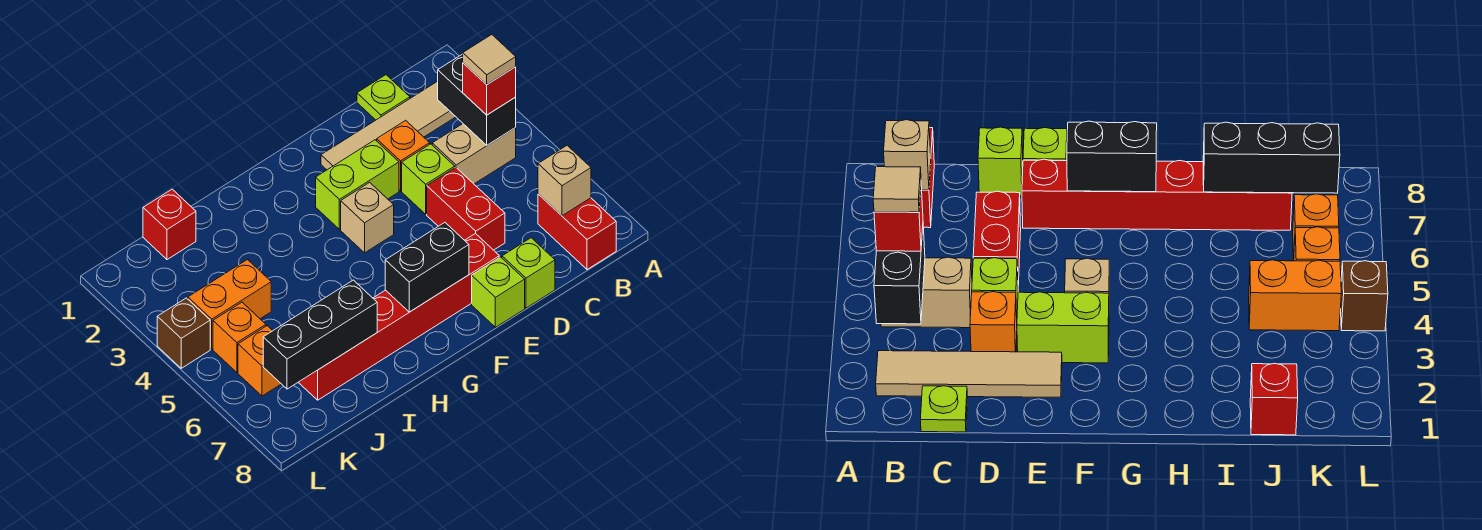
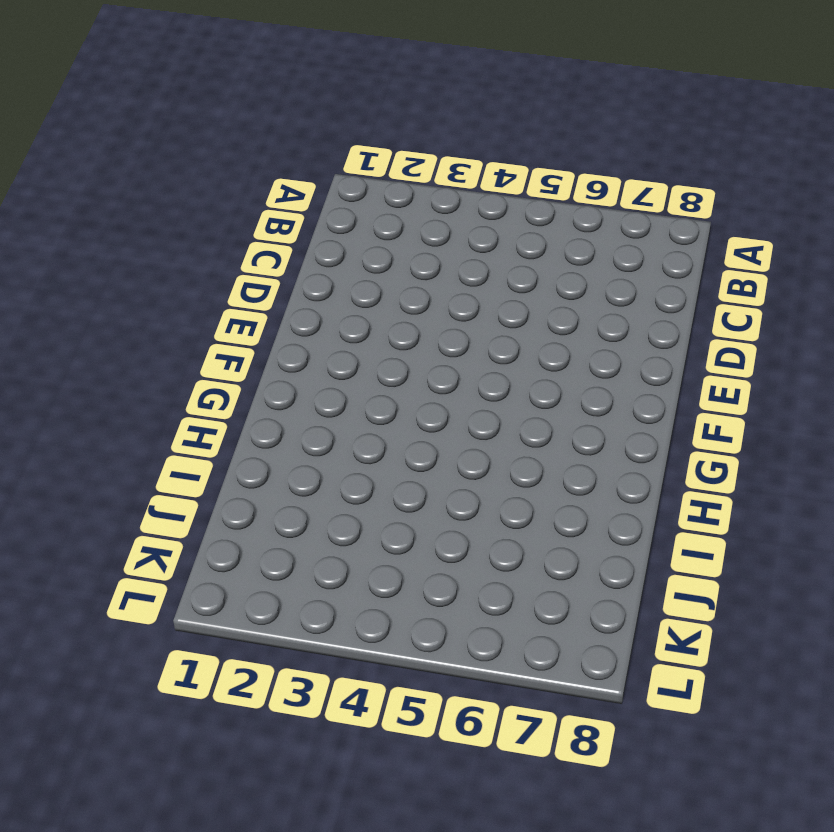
none -> tan 1x4 tile [321,81,456,170]
none -> tan 1x2 brick [432,124,516,184]
none -> red 1x2 brick [538,194,616,270]

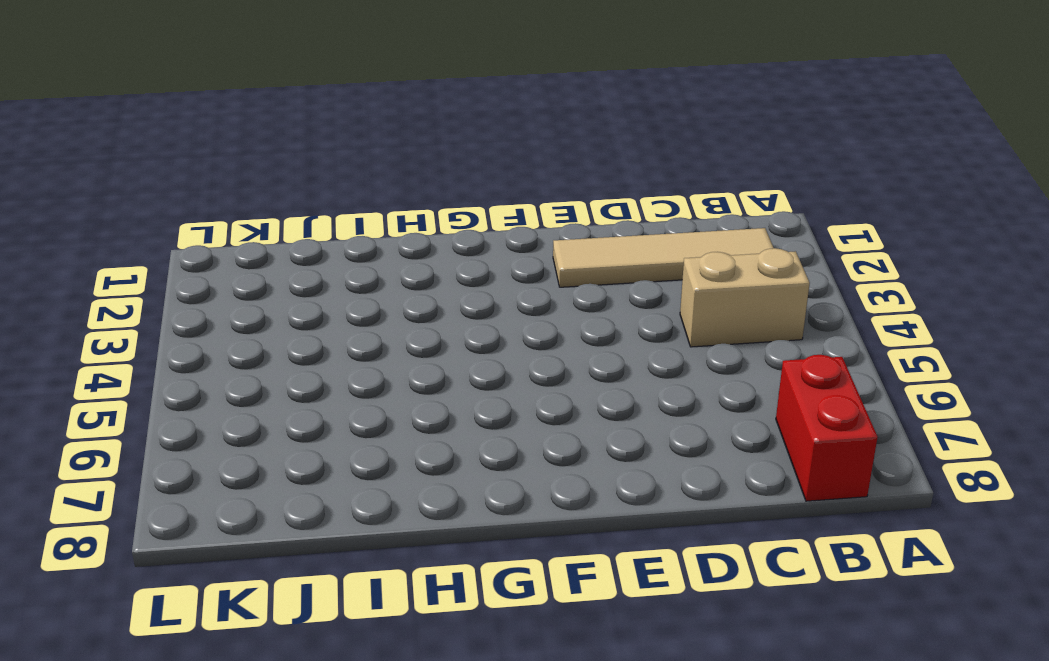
none -> lime 1x1 plate [357,75,410,120]
none -> orange 1x1 brick [377,120,430,191]
none -> lime 1x1 brick [402,144,455,214]

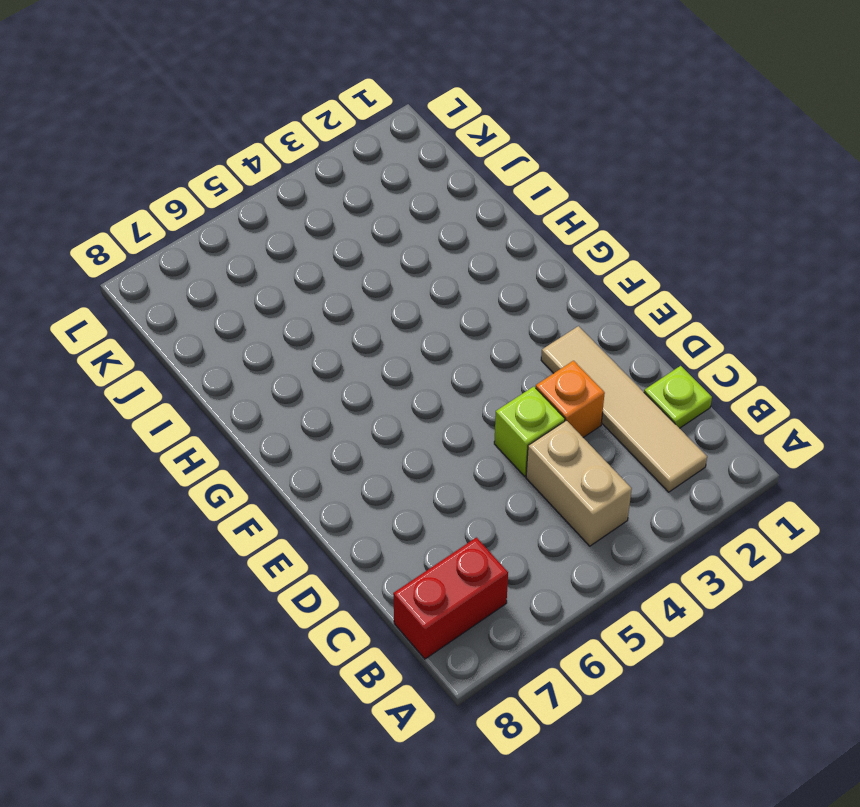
none -> red 1x2 brick [427,167,505,250]
none -> lime 1x1 brick [502,238,555,308]
none -> lime 1x2 brick [316,140,399,229]

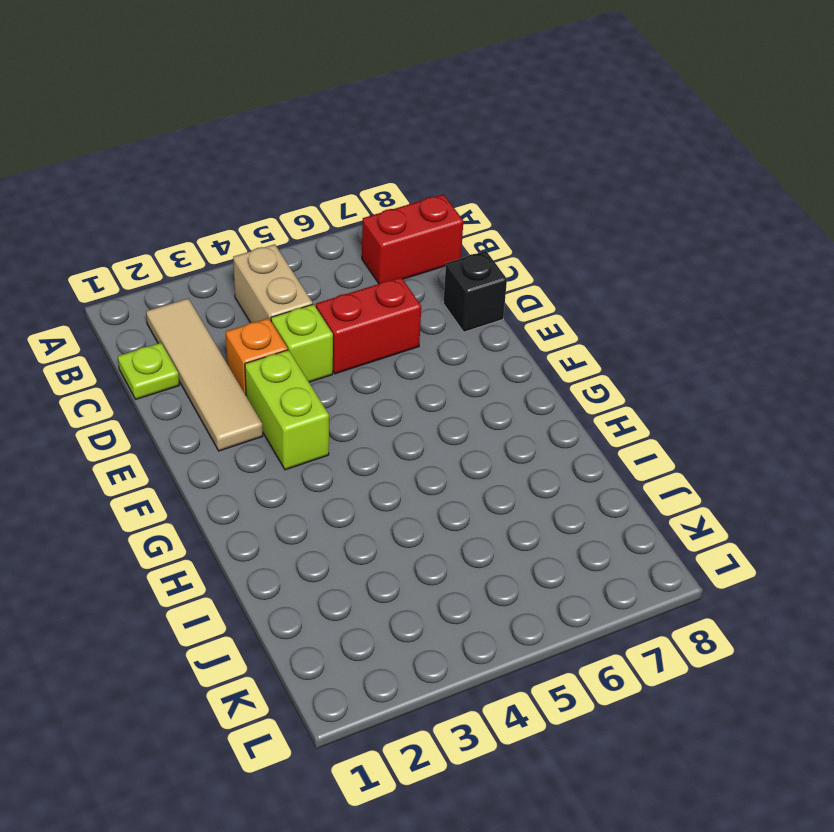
black 1x1 brick [443,251,507,332] -> lime 1x1 brick [502,238,555,308]
none -> red 1x6 brick [298,233,499,400]
none -> lime 1x1 brick [472,257,525,327]
none -> tan 1x1 brick [341,182,394,253]

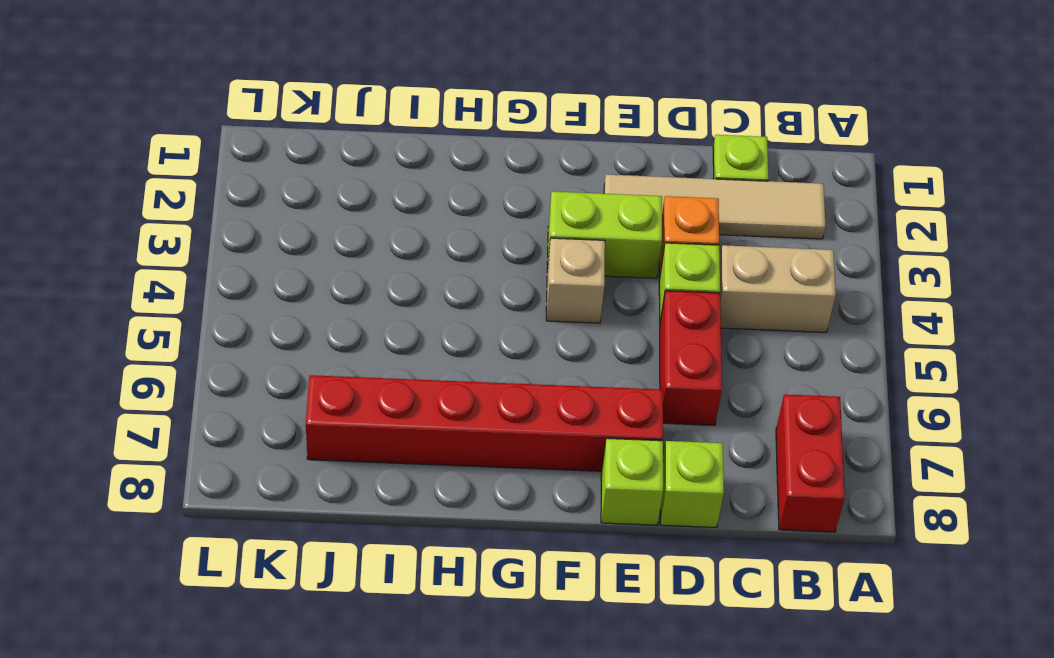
none -> red 1x1 brick [143,189,196,260]
none -> orange 1x2 brick [188,260,271,349]
none -> orange 1x1 brick [213,302,266,372]

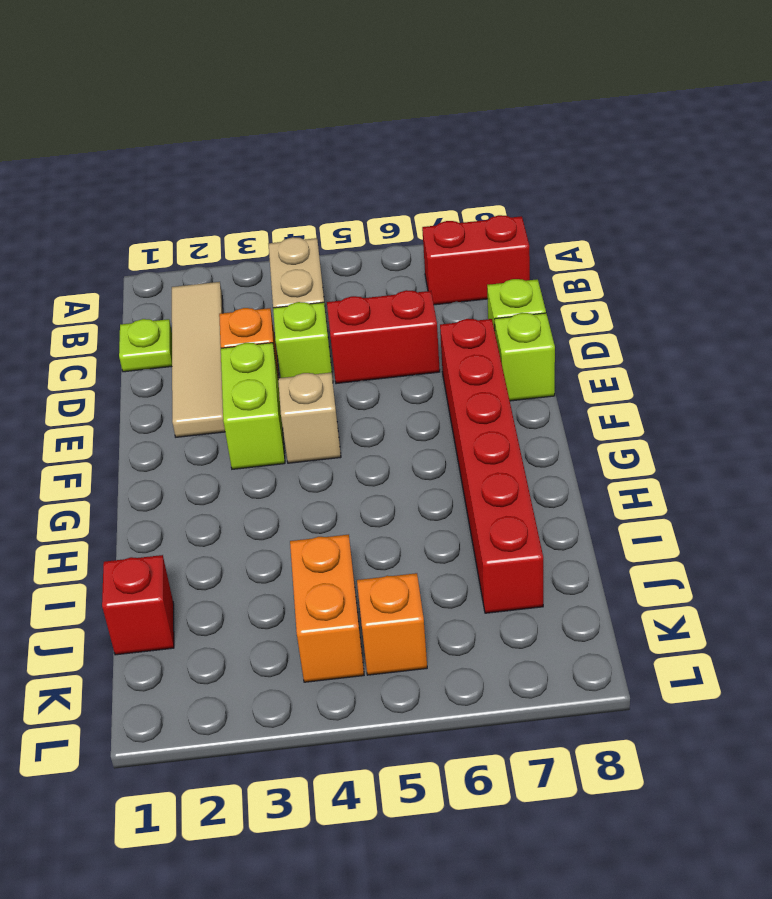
none -> orange 1x1 brick [238,326,281,396]
none -> brown 1x1 brick [157,298,210,368]
none -> black 1x2 brick [438,54,516,145]

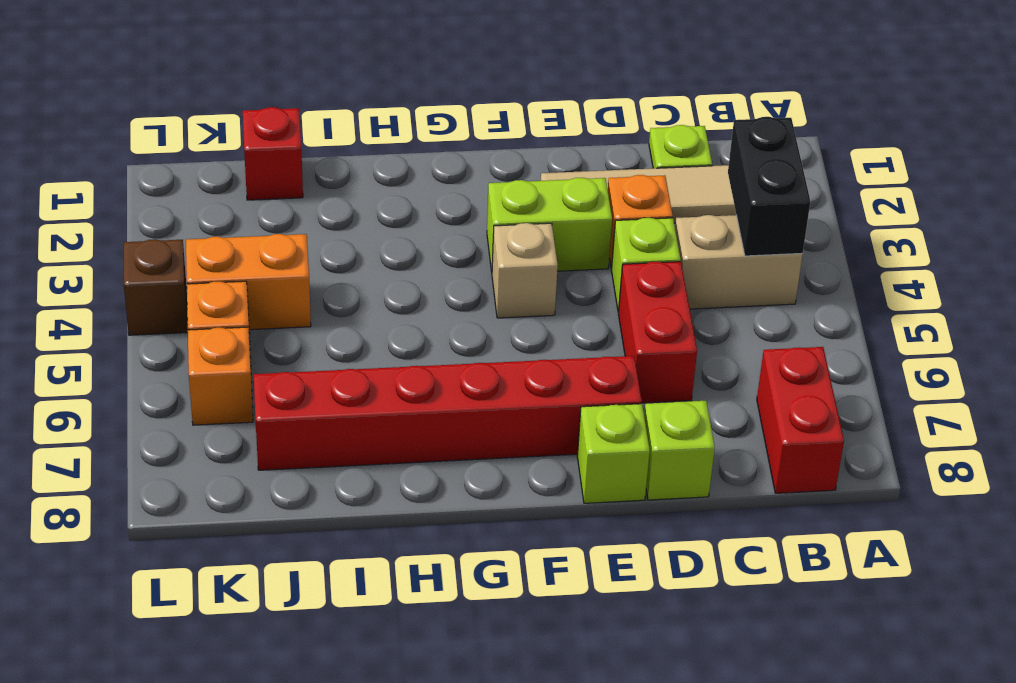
none -> tan 1x1 brick [538,145,591,216]
none -> black 1x2 brick [385,223,469,312]
none -> black 1x3 brick [263,280,377,389]

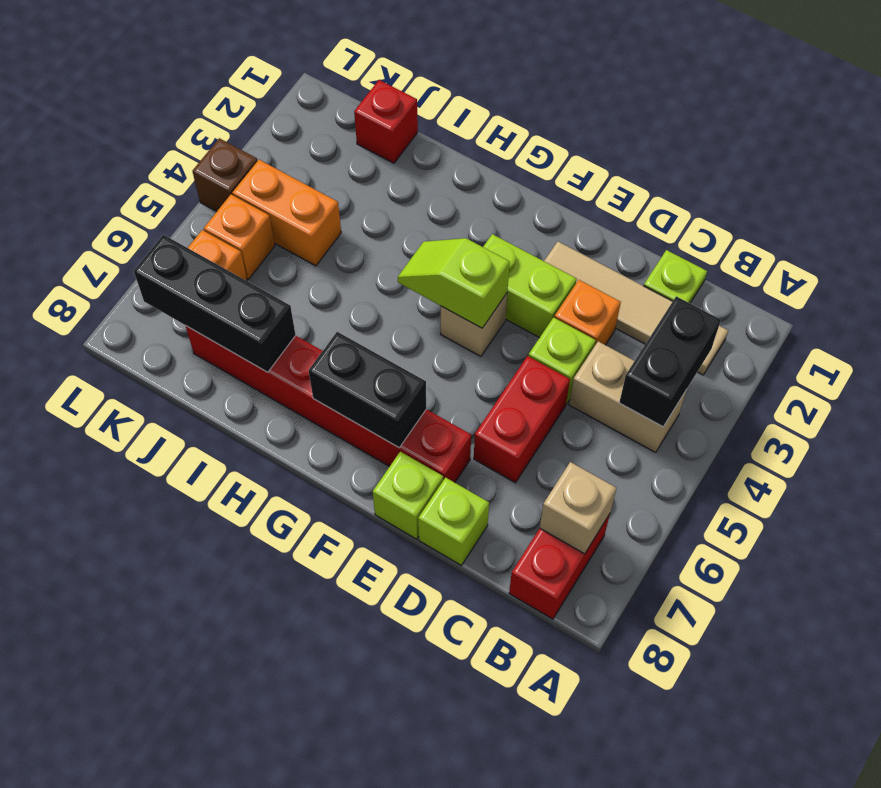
lime 1x2 slope [398,238,510,328] -> none
none -> red 1x1 brick [463,63,516,115]
none -> tan 1x1 tile [463,35,516,85]

